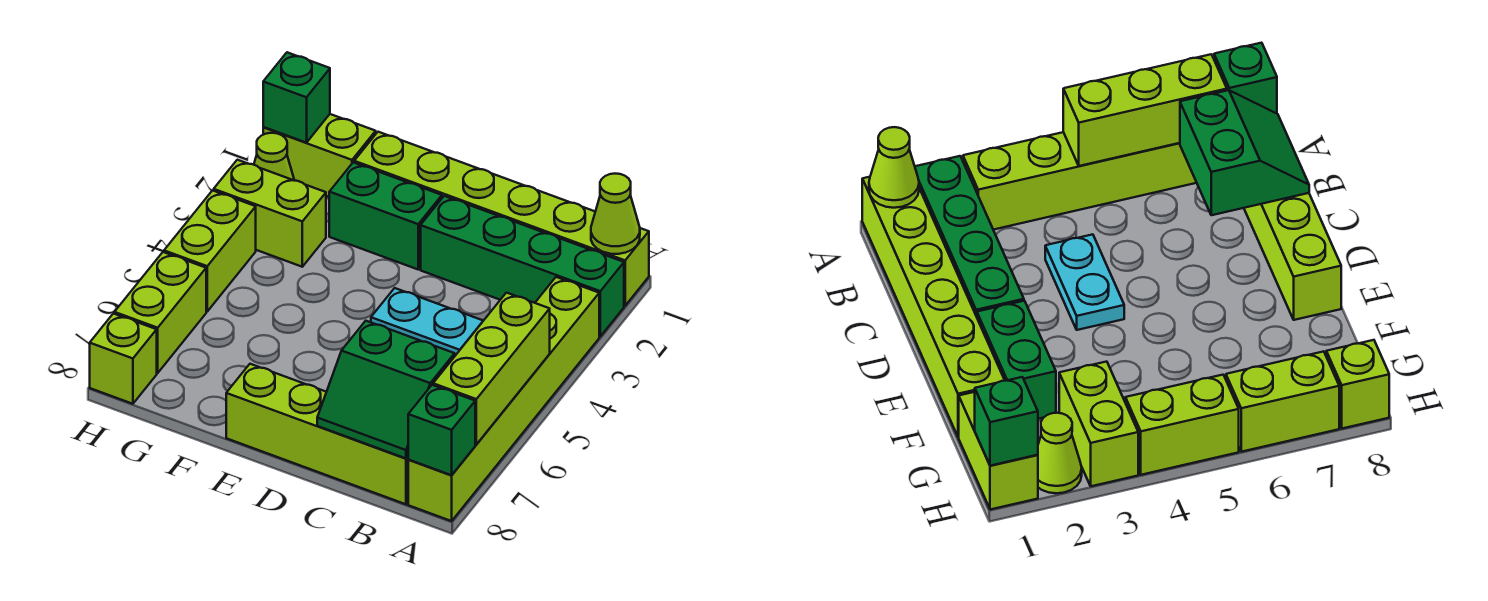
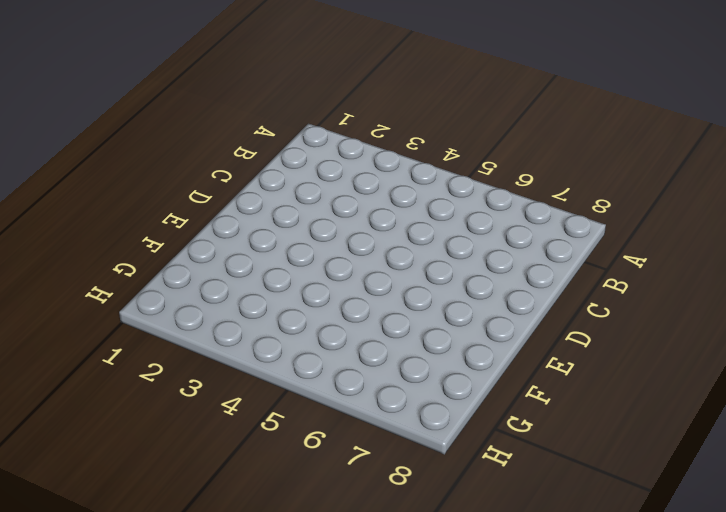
none -> lime 1x6 brick [354,132,649,306]
none -> green 1x4 brick [421,196,624,336]
none -> lime 1x6 brick [408,277,599,521]

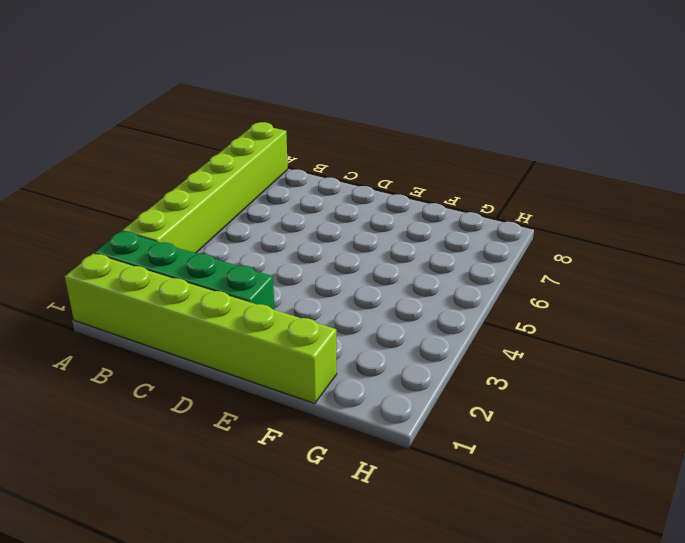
none -> lime 1x4 brick [226,364,408,504]
none -> cyan 1x2 plate [371,288,483,356]
none -> green 1x2 brick [329,162,442,269]

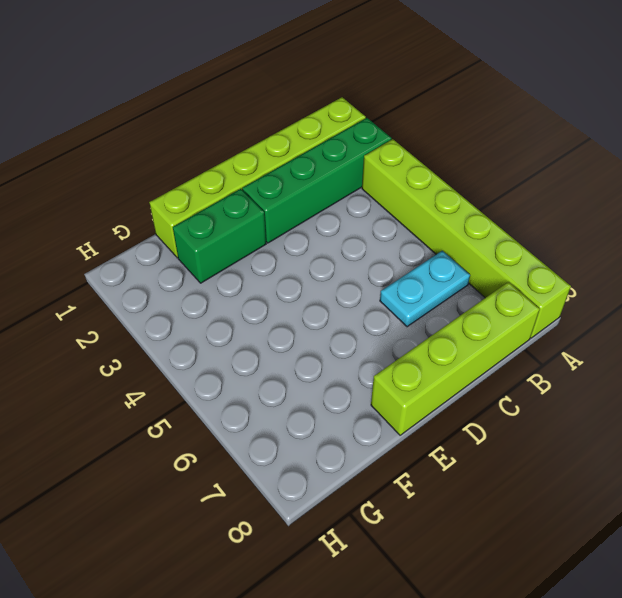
cyan 1x2 plate [380,251,470,327] -> cyan 1x2 plate moved to [371,288,483,356]
none -> lime 1x2 brick [263,114,376,197]
none -> lime 1x2 brick [214,160,326,267]
none -> lime 1x1 cone [254,133,294,180]

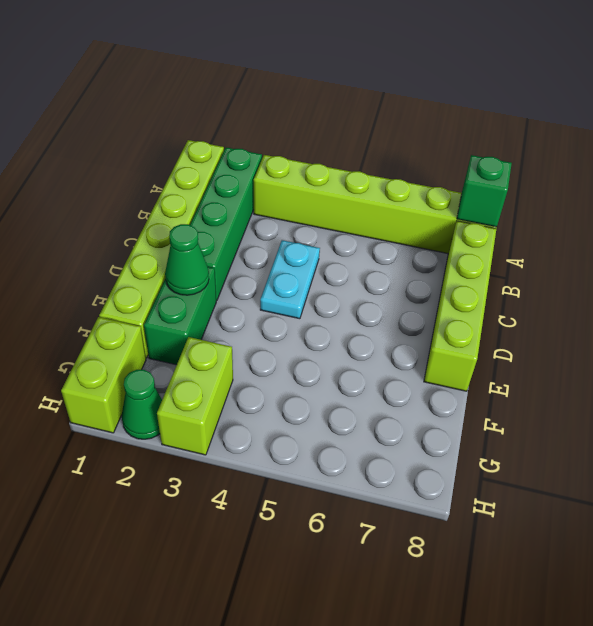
green 1x1 cone [165,224,209,295] -> none
green 1x1 cone [122,370,162,439] -> lime 1x1 cone [254,133,294,180]
none -> lime 1x2 brick [164,190,256,311]
none -> lime 1x2 brick [114,252,206,373]
none -> lime 1x1 brick [90,314,157,404]

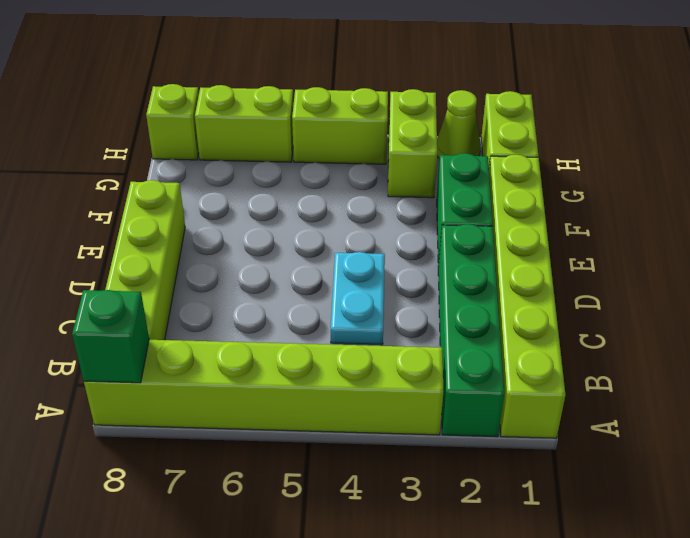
none -> lime 1x1 cone [591,174,640,254]
none -> lime 1x3 brick [433,293,550,445]
none -> green 2x2 slope [317,321,455,458]

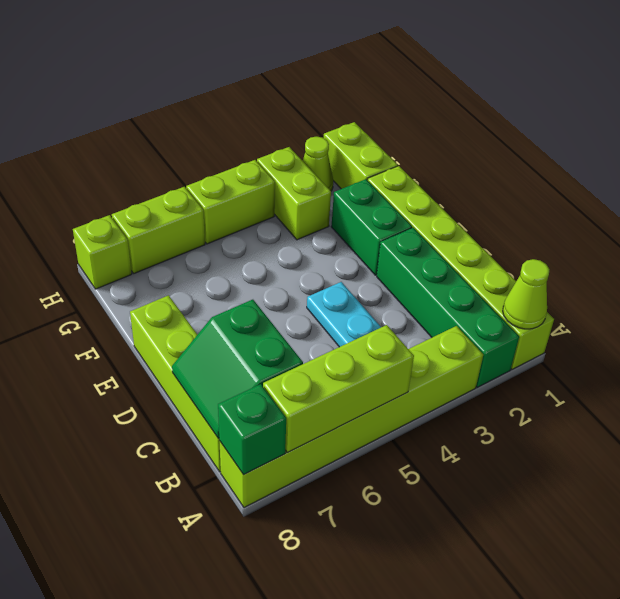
none -> green 1x1 brick [263,52,330,143]

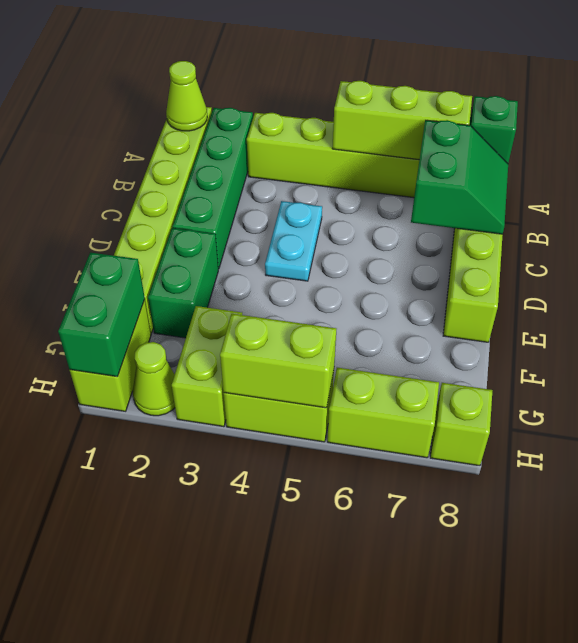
green 1x2 brick [58,252,145,377] -> green 1x1 brick [263,52,330,143]
lime 1x2 brick [220,314,336,408] -> none

